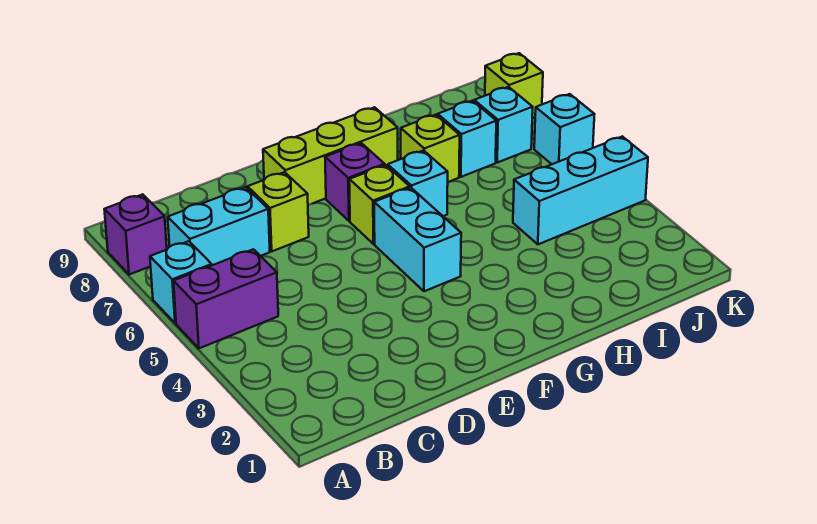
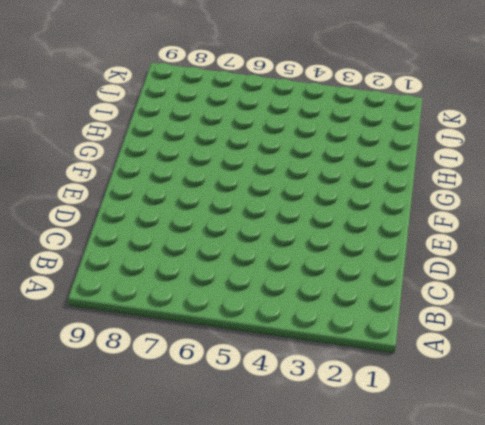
none -> purple 1x2 brick [174,249,278,348]
none -> cyan 1x1 brick [150,241,212,323]
none -> purple 1x1 brick [104,194,167,275]

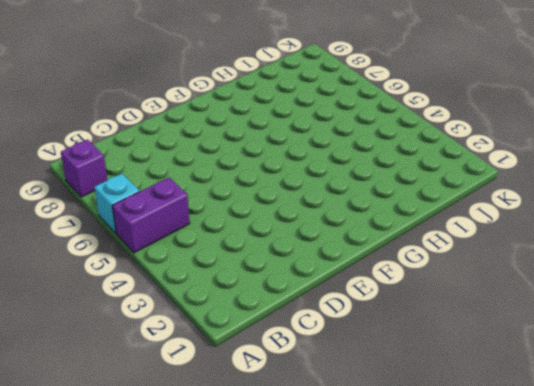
none -> cyan 1x2 brick [168,187,270,265]
none -> lime 1x1 brick [248,172,309,251]
none -> lime 1x3 brick [263,107,398,205]

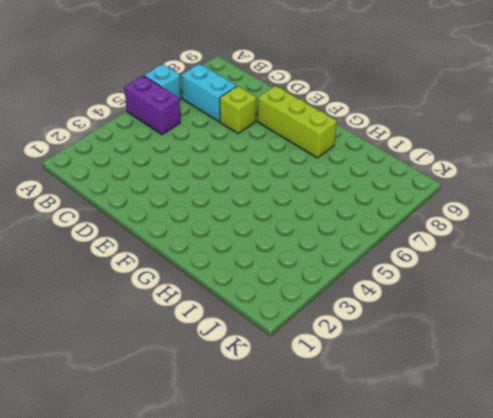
none -> purple 1x1 brick [104,194,167,275]
none -> cyan 1x2 brick [374,188,461,291]
none -> lime 1x1 brick [349,165,410,244]

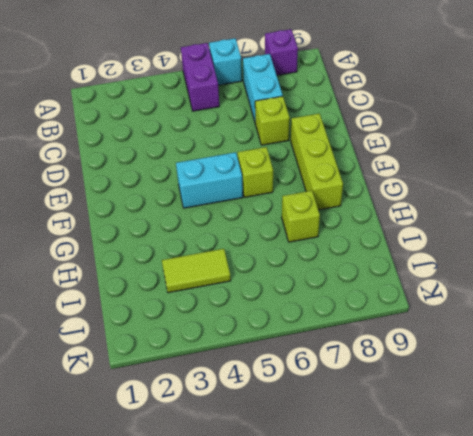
lime 1x2 tile [162,249,231,293] -> cyan 1x3 brick [513,136,648,244]
none -> purple 1x1 brick [325,143,385,221]
none -> cyan 1x1 brick [388,151,448,216]
none -> cyan 1x1 brick [438,101,496,177]

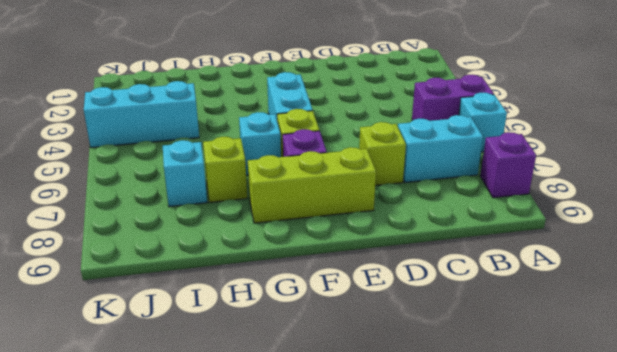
none -> cyan 1x1 brick [474,87,533,163]
none -> cyan 1x1 brick [534,94,595,164]
none -> lime 1x1 brick [485,53,543,118]

